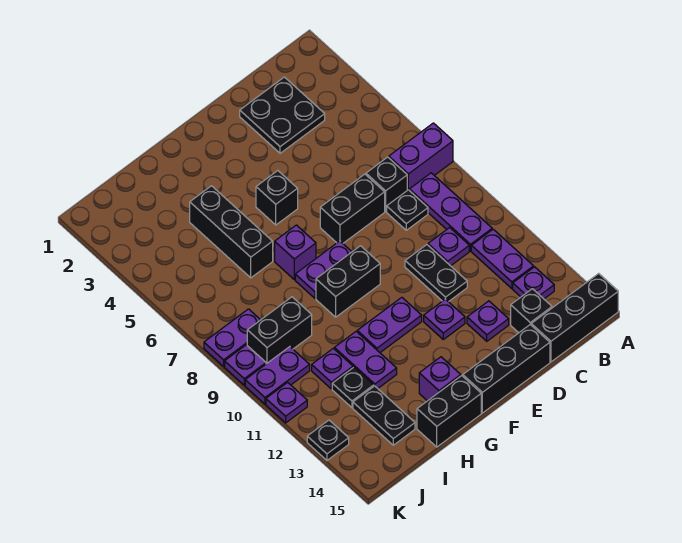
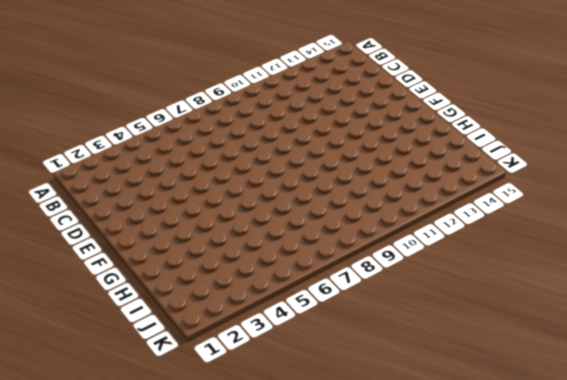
none -> purple 1x2 brick [389,123,453,190]
none -> black 1x3 brick [531,274,618,362]
none -> purple 1x3 plate [409,173,492,251]
none -> purple 1x2 plate [471,229,534,289]

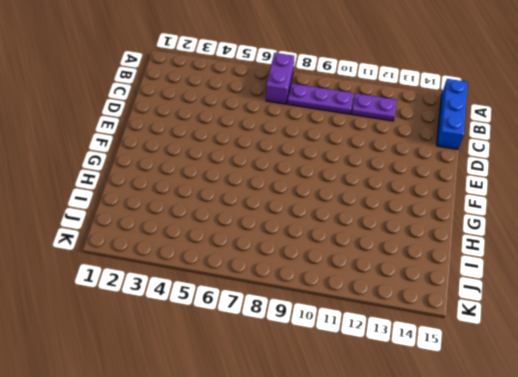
blue 1x3 brick [437,79,468,149] -> black 1x3 brick [531,274,618,362]
none -> purple 1x1 plate [513,267,554,299]
none -> black 2x2 plate [240,77,325,153]
none -> black 1x1 brick [366,157,407,211]
none -> black 1x1 plate [387,190,428,230]

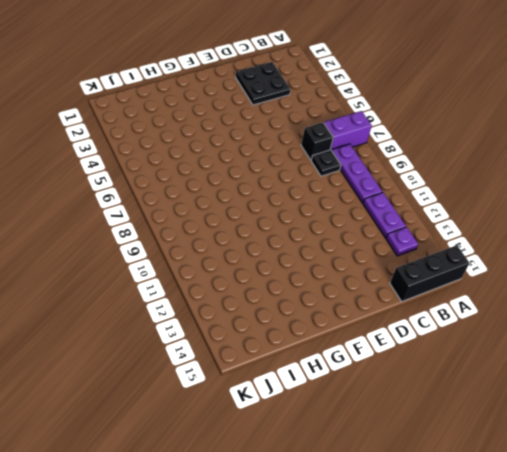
none -> purple 1x1 plate [428,228,469,266]
none -> black 1x1 brick [511,289,552,333]
none -> black 1x2 brick [320,174,385,243]
none -> black 1x2 plate [405,245,467,302]

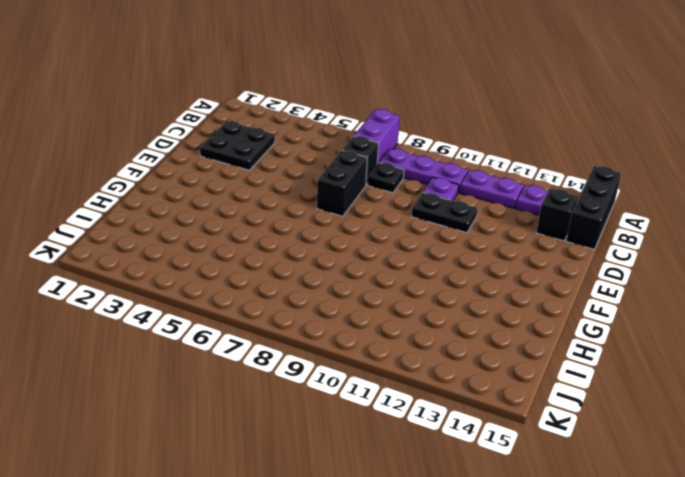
none -> purple 1x1 plate [467,301,509,341]
none -> black 1x3 brick [463,325,550,413]
none -> purple 1x1 plate [424,299,465,339]
none -> black 1x1 brick [256,171,298,225]

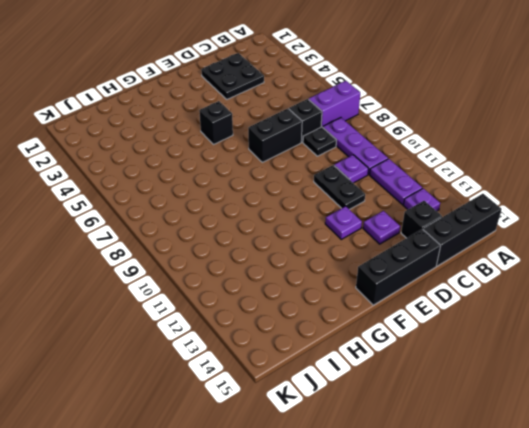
none -> purple 1x2 plate [295,241,352,298]
none -> black 1x2 brick [316,246,380,317]
none -> purple 1x2 plate [357,297,422,352]
none -> purple 1x1 brick [275,225,316,279]

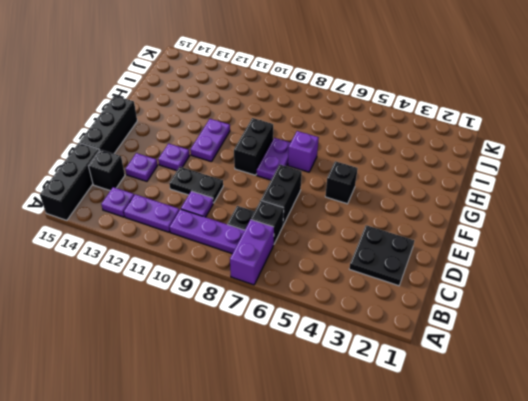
none -> purple 1x1 brick [419,357,461,401]
none -> black 1x2 brick [417,376,481,447]
none -> black 1x3 brick [190,186,273,278]
none -> purple 1x2 plate [334,332,397,388]

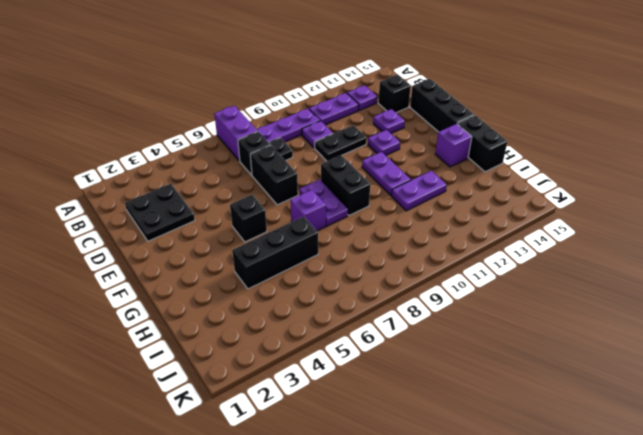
none -> black 1x3 brick [531,274,618,362]
none -> black 1x2 brick [247,297,312,364]
none -> purple 1x1 plate [312,348,353,389]
none -> black 1x1 plate [332,367,374,408]

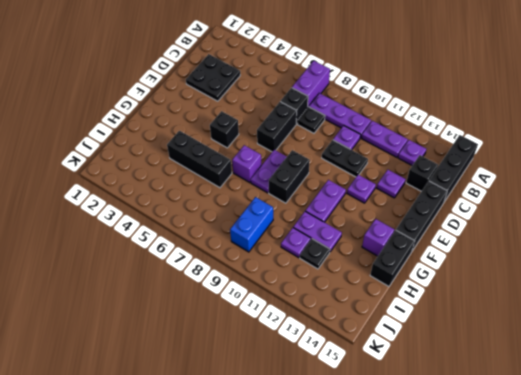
blue 1x2 brick [230,197,273,252] -> black 1x2 brick [247,297,312,364]
none -> black 1x2 plate [353,386,415,445]
none -> purple 1x2 plate [204,309,260,366]
none -> purple 1x2 plate [245,347,310,404]
none -> purple 1x1 plate [225,345,266,385]

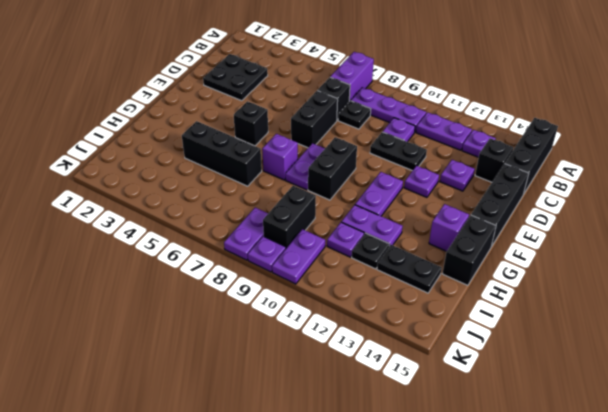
none -> purple 1x1 plate [266,382,307,423]
none -> black 1x1 plate [307,420,349,460]

